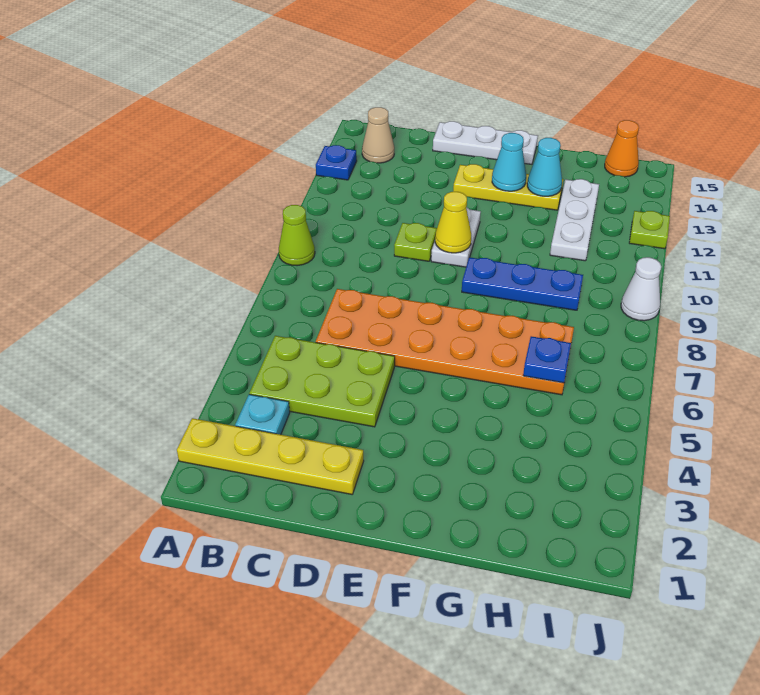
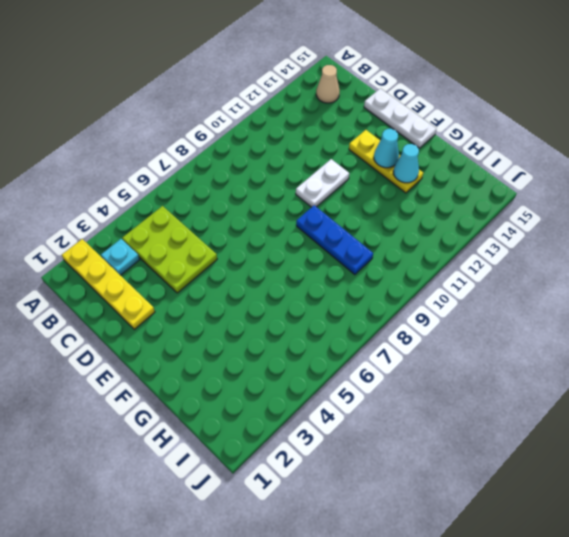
none -> lime 1x1 cone [279,205,315,266]
none -> blue 1x1 plate [316,145,357,180]
none -> orange 2x6 plate [316,289,574,395]

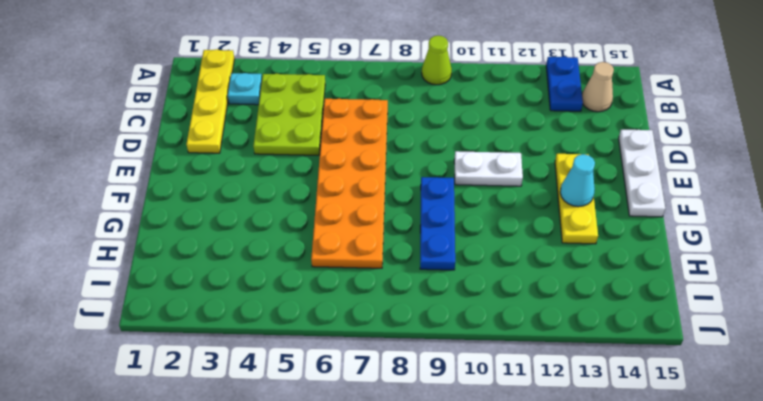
blue 1x2 plate [546,56,583,111] -> blue 1x1 plate [316,145,357,180]
none -> lime 1x1 plate [394,223,437,261]
none -> white 1x3 plate [550,179,599,261]
none -> orange 1x1 cone [605,120,639,177]

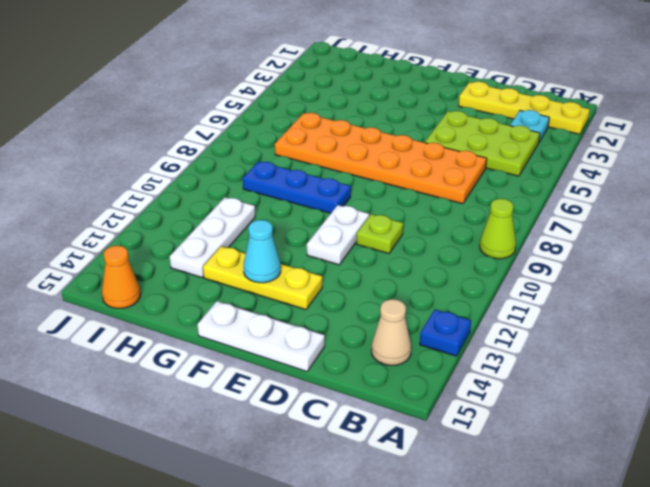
none -> white 1x1 cone [621,257,661,321]
none -> lime 1x1 plate [629,211,670,249]
none -> yellow 1x1 cone [435,192,471,253]

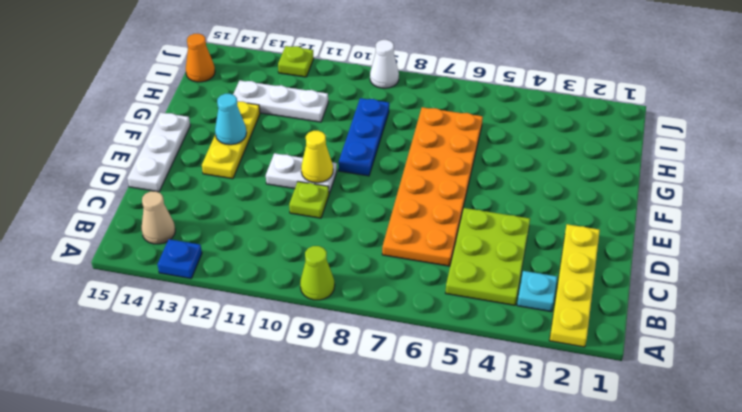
none -> cyan 1x1 cone [527,138,562,196]
none -> blue 1x1 plate [523,336,571,383]

